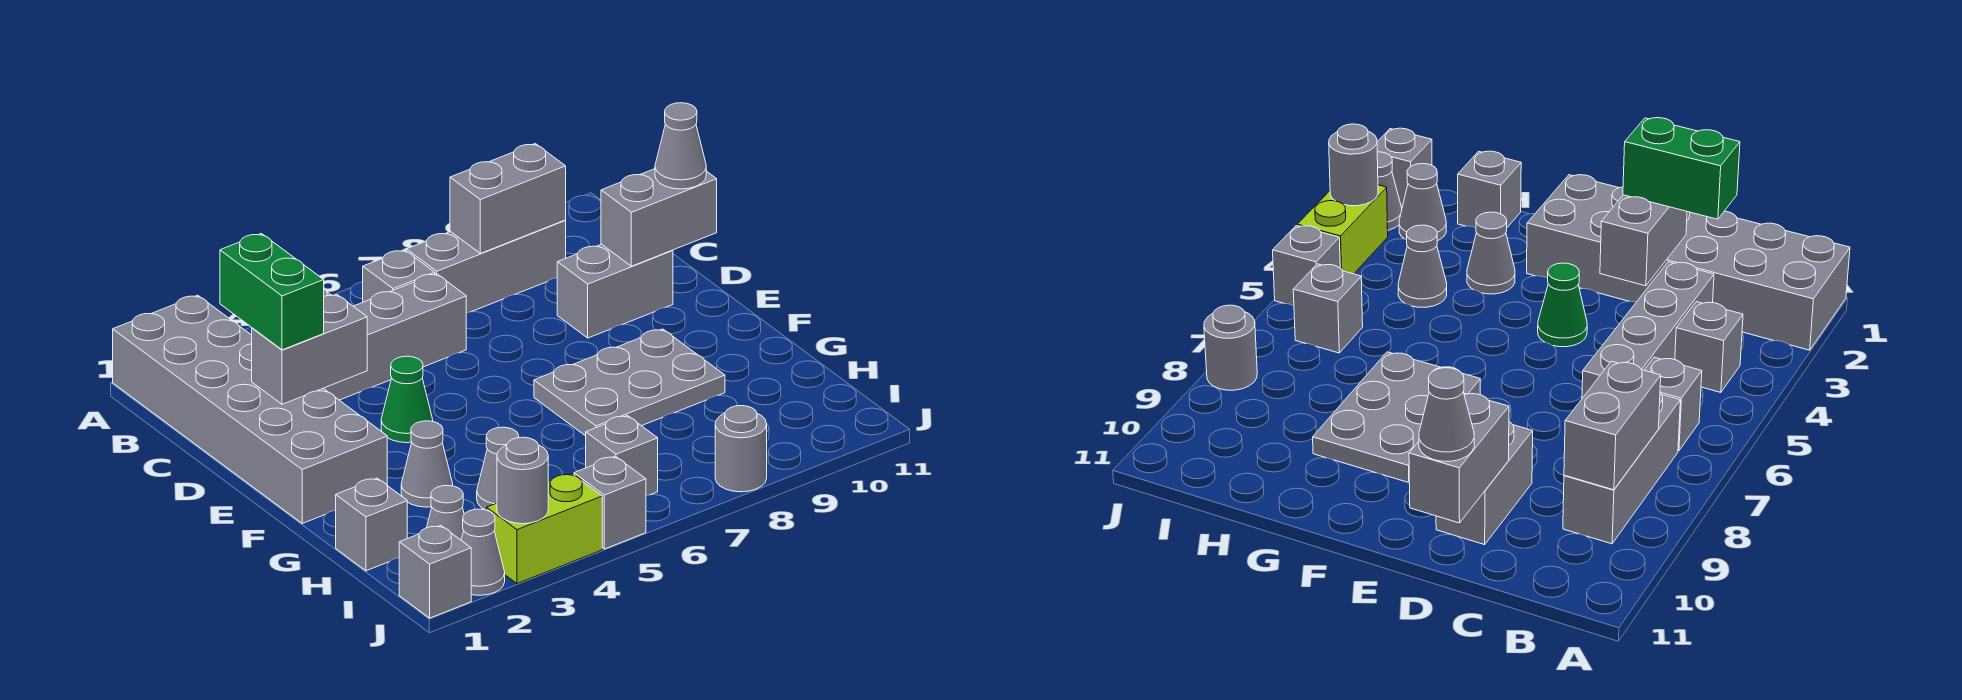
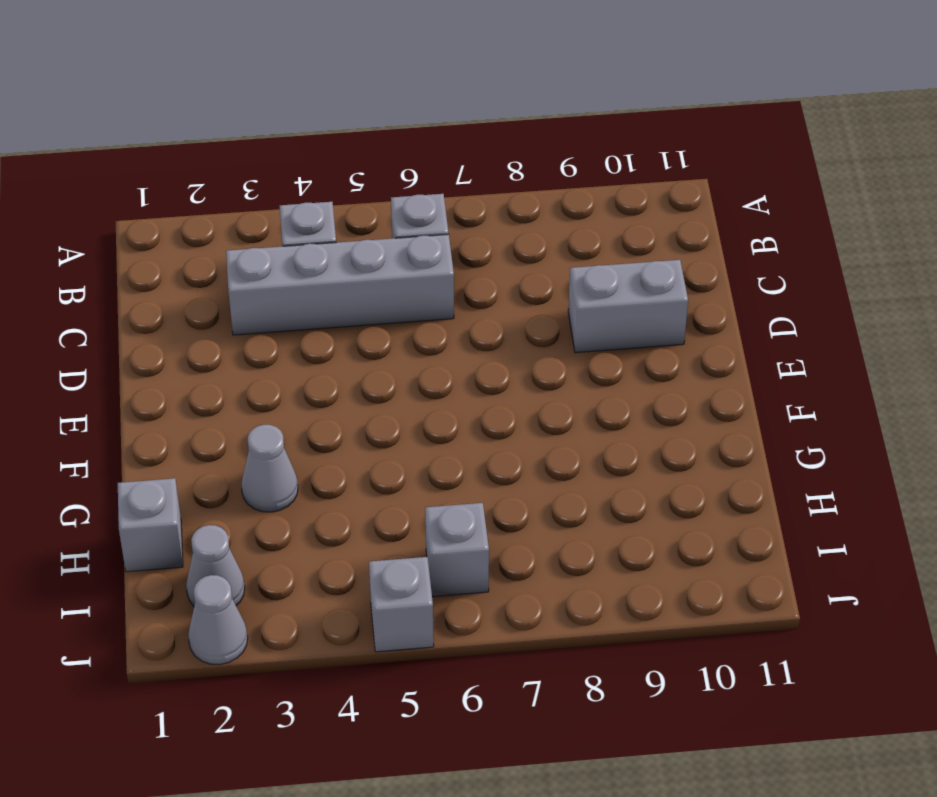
none -> grey 2x6 brick [113,295,387,523]
none -> grey 1x3 brick [406,220,566,313]
none -> green 1x1 cone [381,356,433,443]

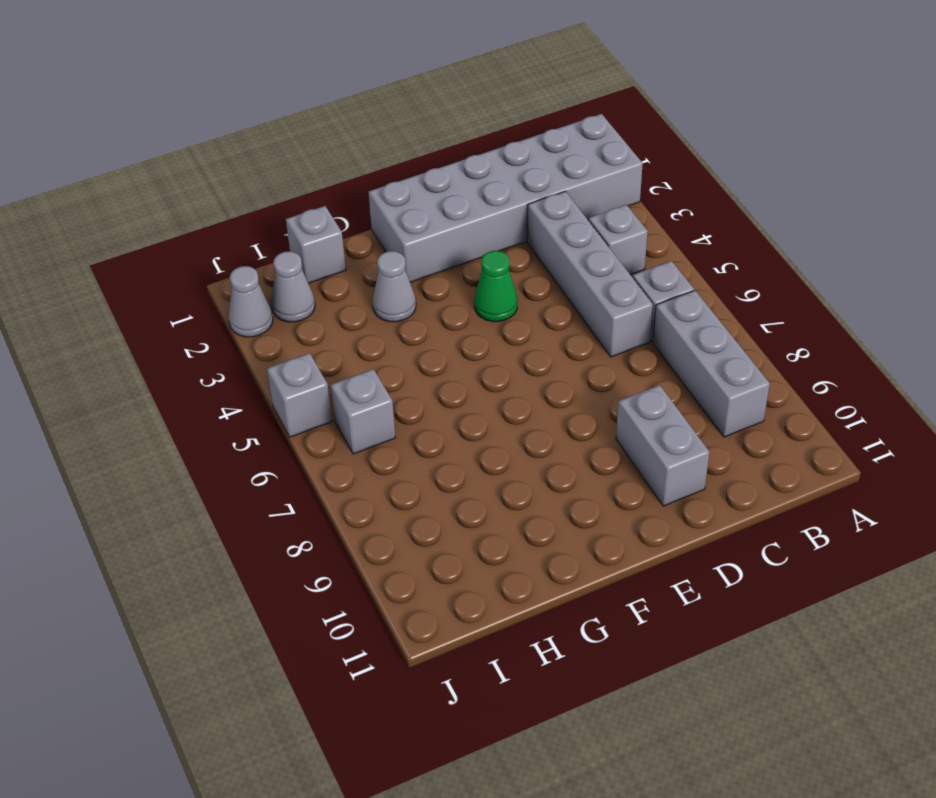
none -> grey 2x3 plate [534,329,725,436]
none -> grey 1x1 cone [477,427,519,510]
none -> grey 1x1 brick [399,525,471,618]

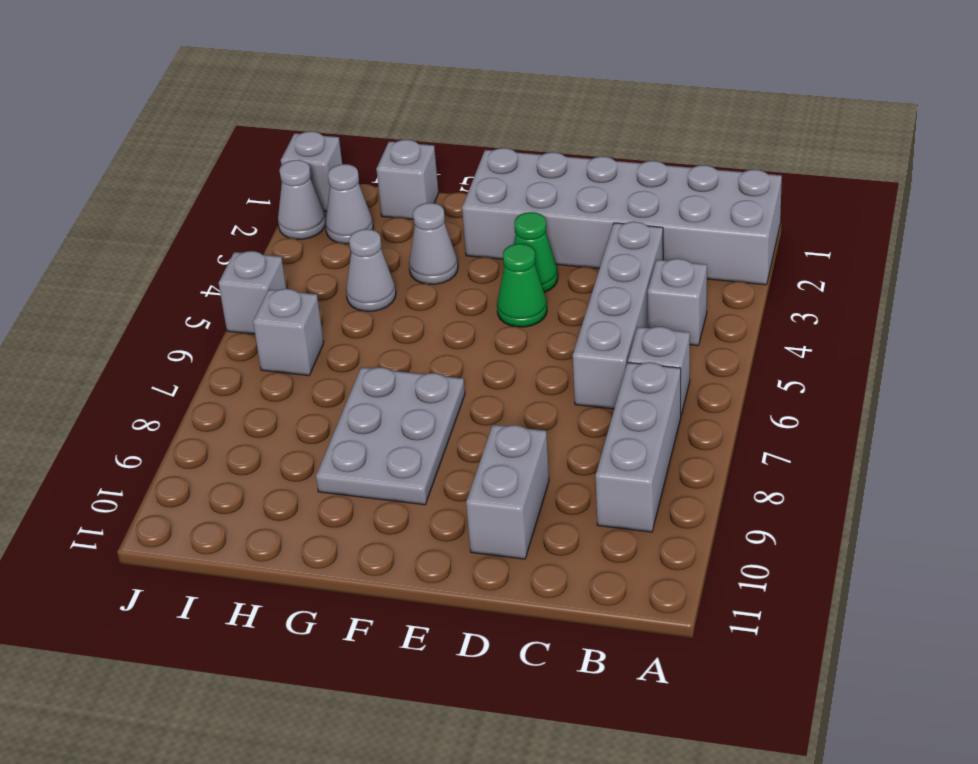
green 1x1 cone [514,212,558,292] -> none
none -> lime 1x2 brick [487,474,602,584]
none -> grey 1x1 round brick [715,406,767,492]
none -> grey 1x2 brick [450,144,566,253]

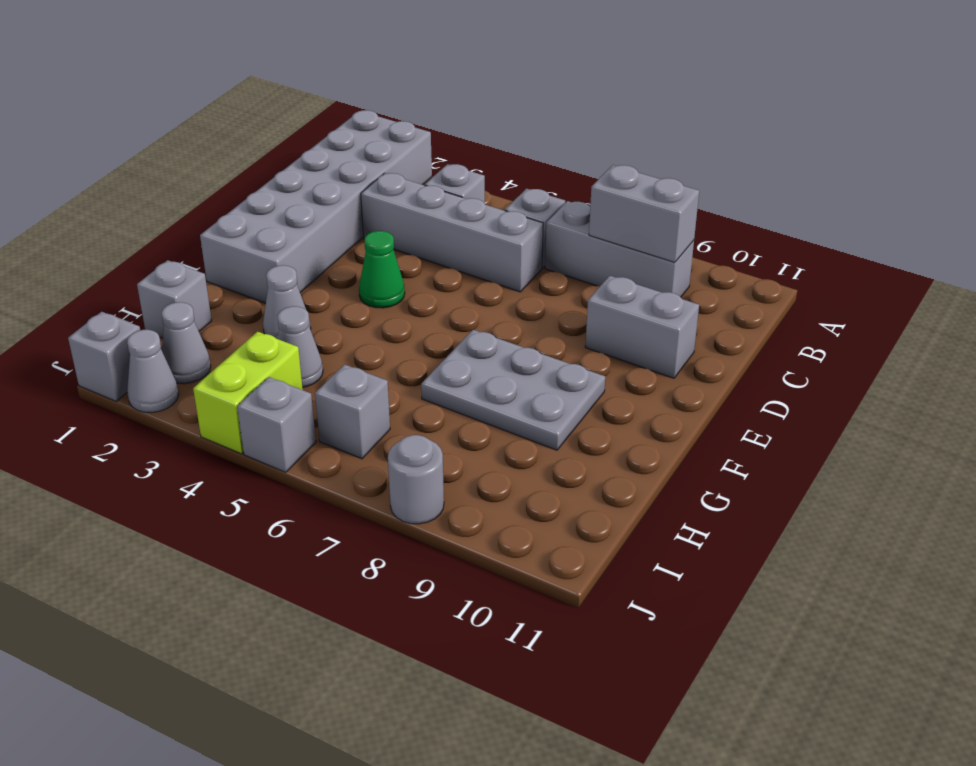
lime 1x2 brick [193,332,303,454] -> lime 1x2 brick turned to [487,474,602,584]
none -> grey 1x2 brick [252,295,367,404]
none -> grey 1x2 brick [601,169,717,266]
none -> grey 1x1 round brick [497,437,548,524]

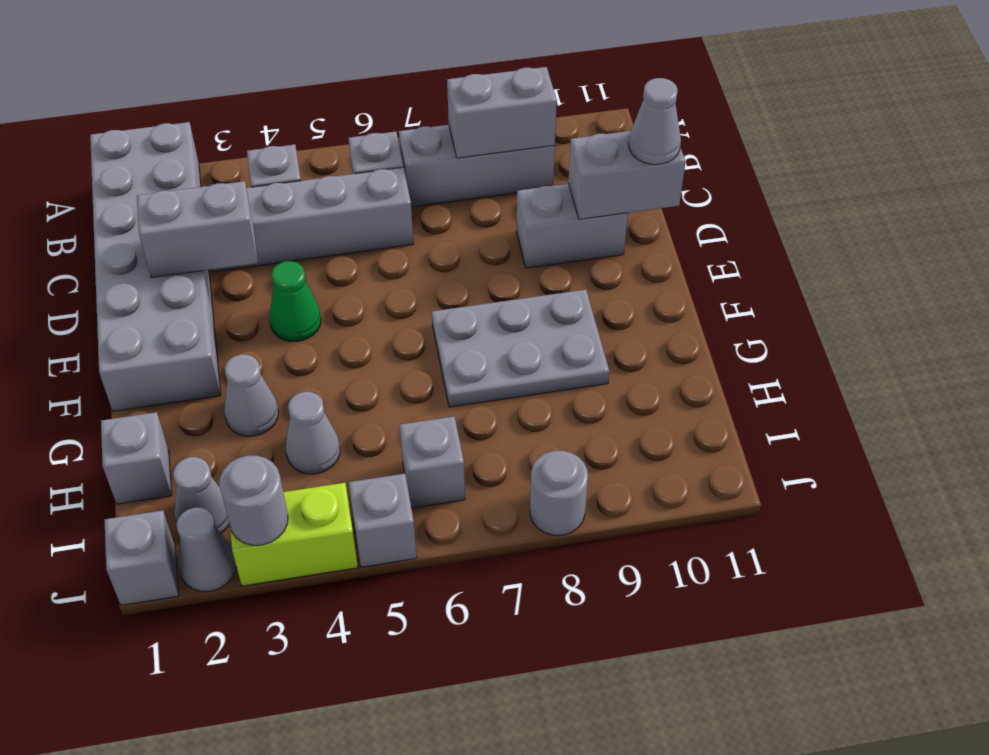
none -> green 1x2 brick [220,234,324,350]

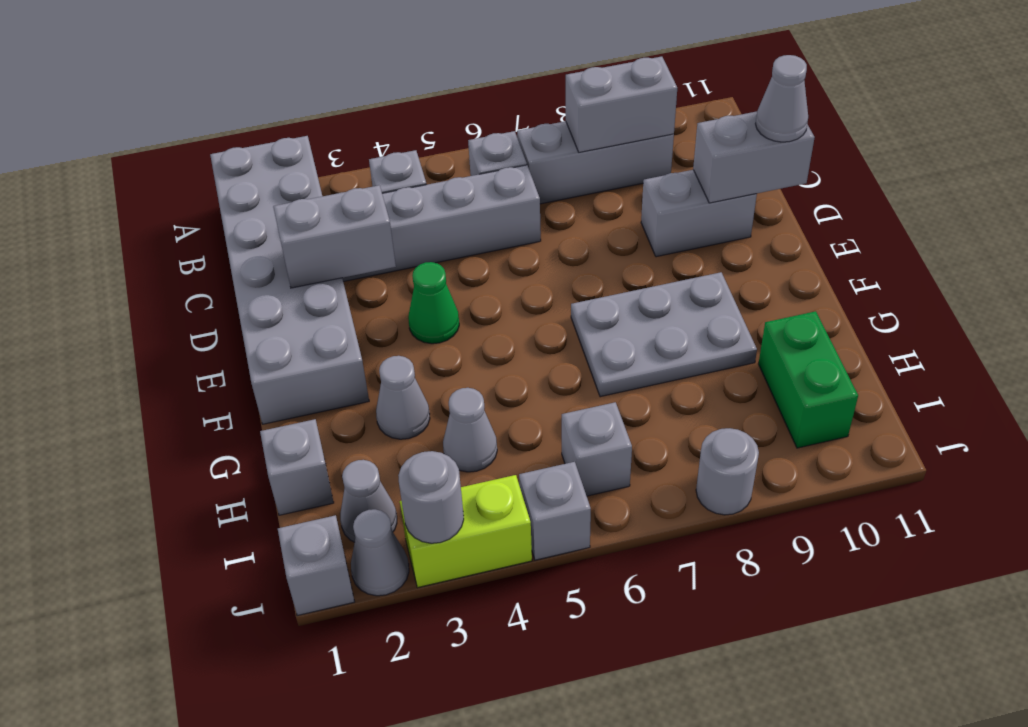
green 1x2 brick [759,311,858,448] -> green 1x2 brick moved to [220,234,324,350]

